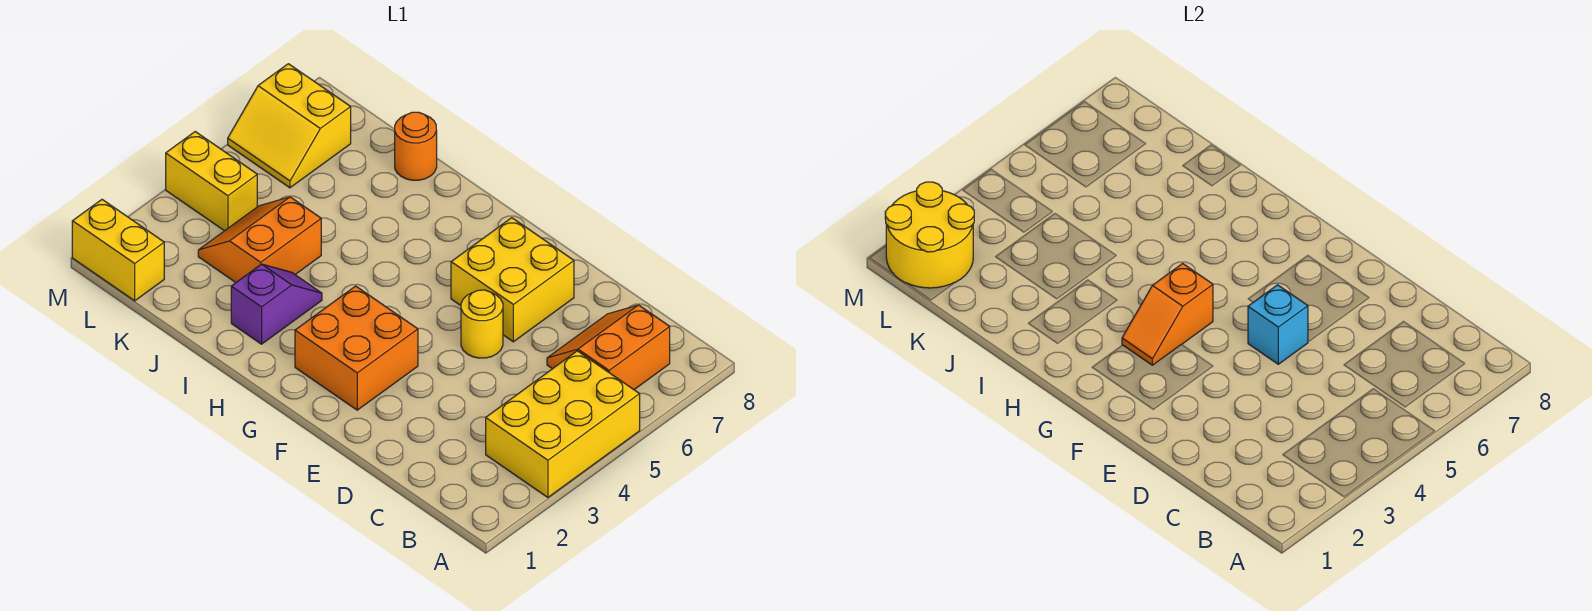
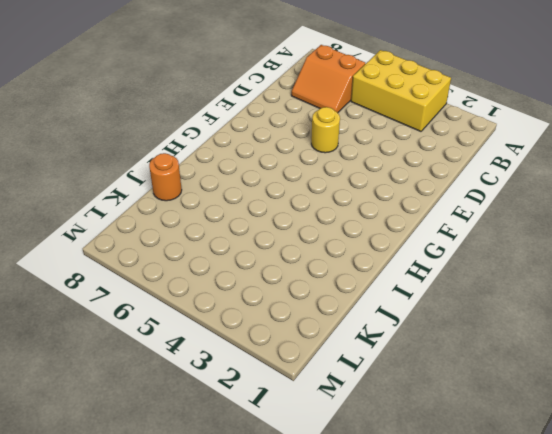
none -> yellow 2x2 brick [451,218,574,342]
none -> orange 2x2 brick [295,286,418,410]
none -> purple 1x2 slope [231,264,322,344]

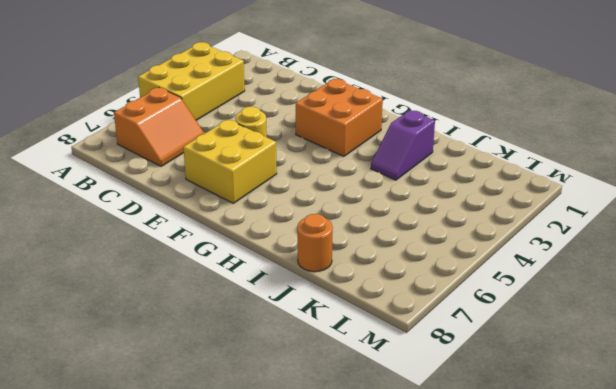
none -> orange 2x2 slope [198,197,321,282]
none -> yellow 1x2 brick [72,200,164,301]
none -> yellow 1x2 brick [166,132,257,231]

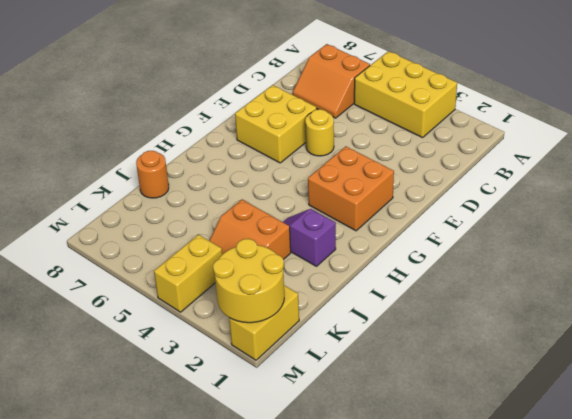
none -> yellow 2x2 slope [228,64,351,188]
none -> cyan 1x1 brick [1248,285,1308,364]
none -> orange 1x2 slope [1122,263,1213,365]

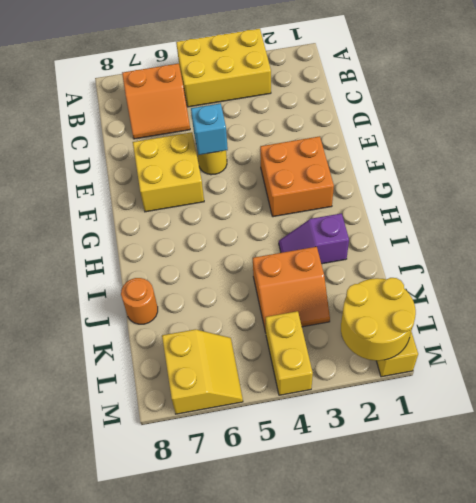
none -> orange 1x2 slope [1122,263,1213,365]

